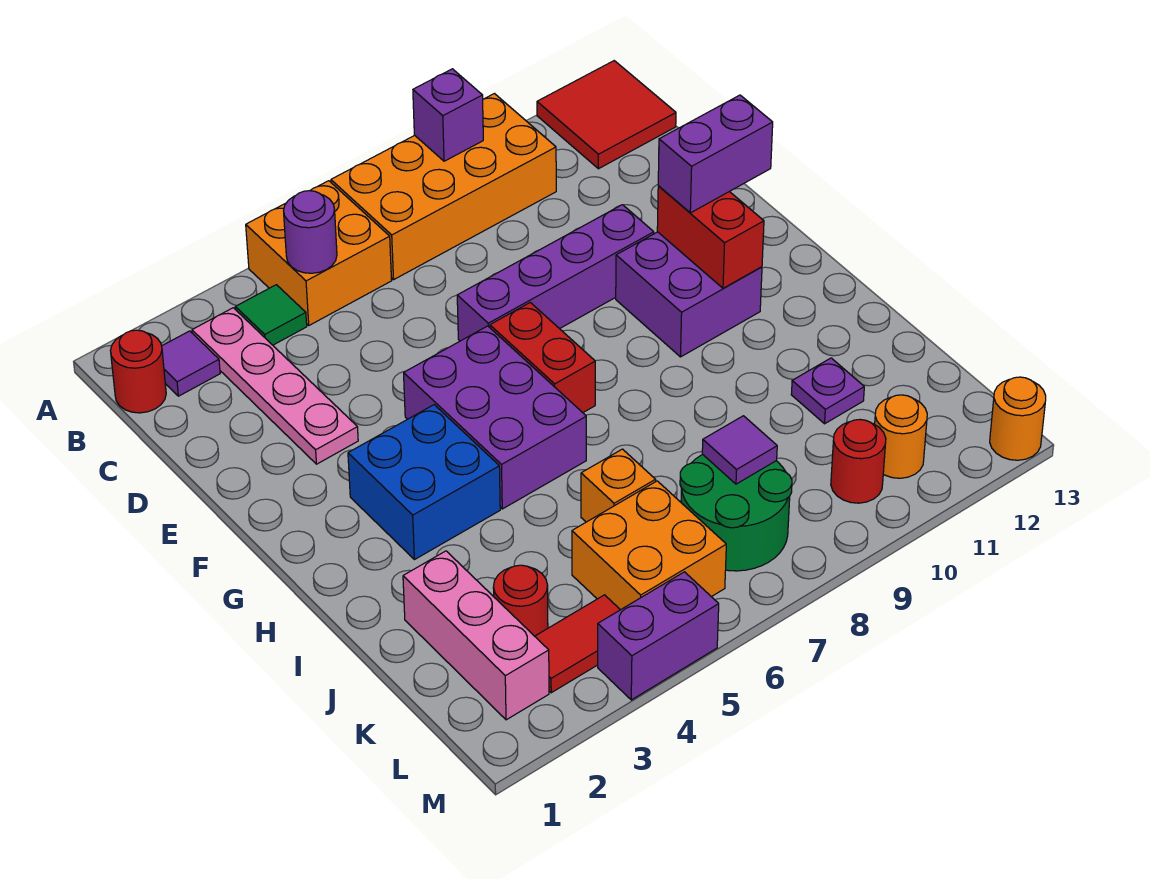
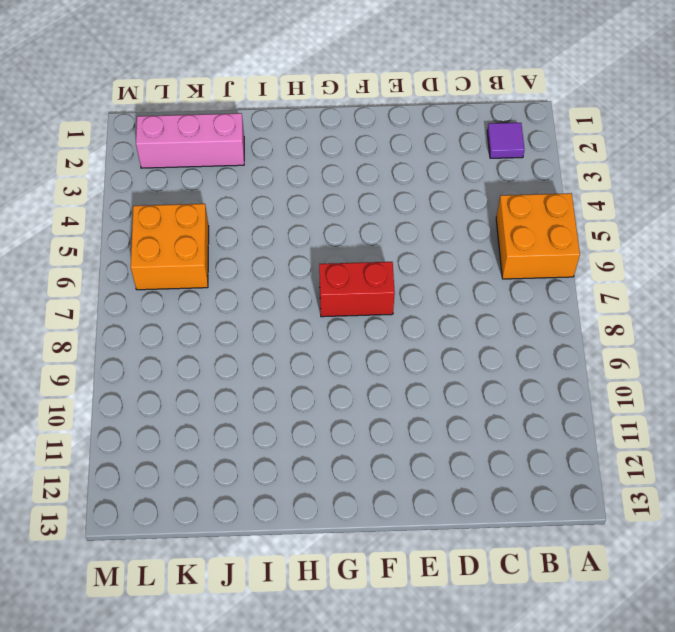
none -> orange 2x4 brick [331,94,556,280]
none -> red 2x2 tile [537,61,676,169]
none -> red 1x1 round brick [110,330,166,413]

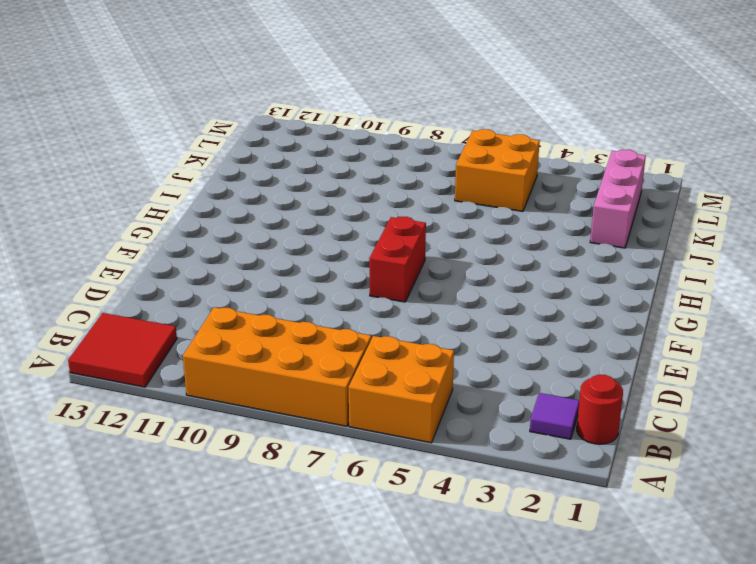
none -> pink 1x4 plate [192,308,358,464]
none -> green 1x1 tile [235,285,307,345]
none -> purple 1x4 brick [457,205,654,341]

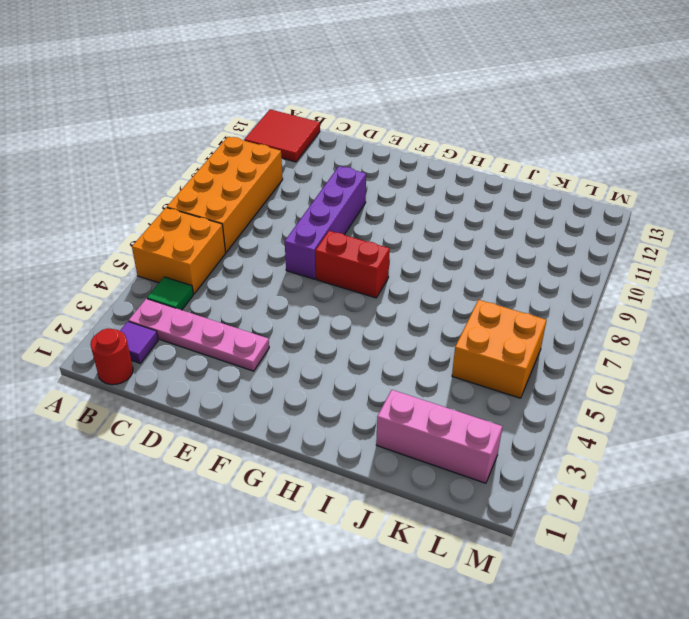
none -> purple 2x3 brick [404,326,586,509]
none -> purple 2x2 brick [616,232,762,357]
none -> blue 2x2 brick [348,405,500,560]

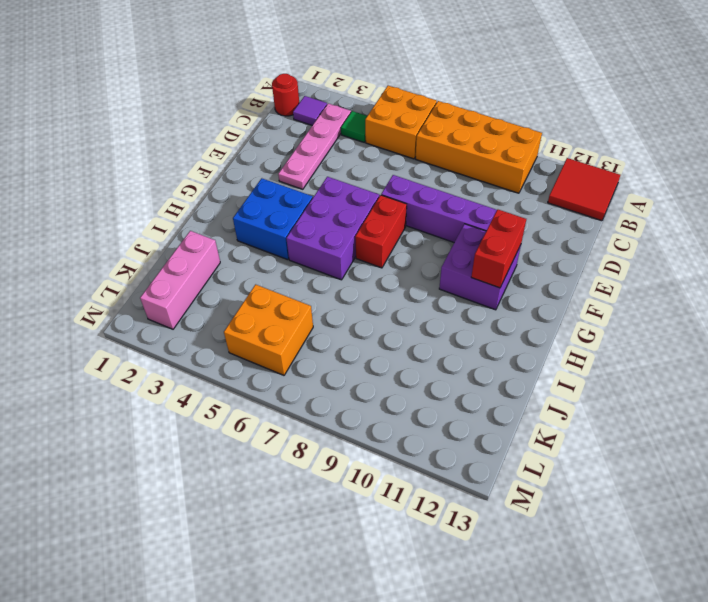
none -> orange 1x1 brick [581,449,656,522]
none -> purple 1x1 plate [791,358,864,424]
none -> red 1x1 round brick [493,565,548,636]

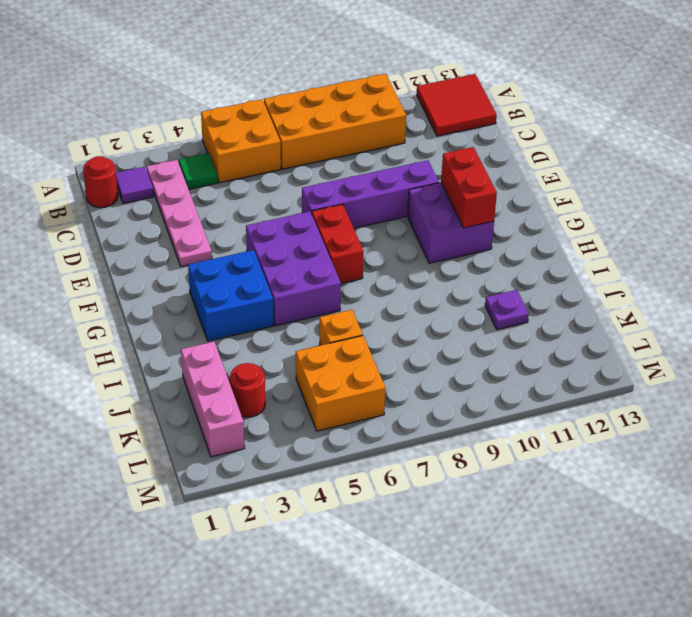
none -> green 2x2 round brick [680,455,792,571]
none -> red 1x2 tile [535,595,620,693]
none -> red 1x1 round brick [831,420,886,503]

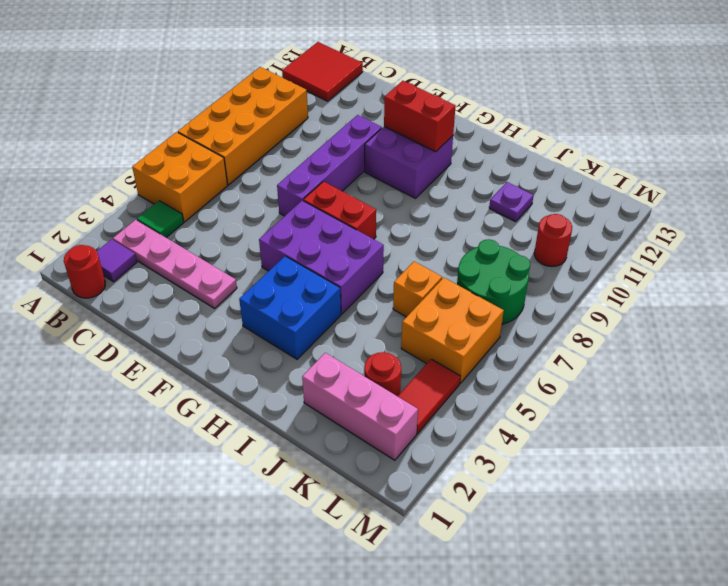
none -> orange 1x1 round brick [875,395,927,478]
none -> purple 1x2 brick [598,572,719,700]
none -> orange 1x1 round brick [990,377,1046,460]

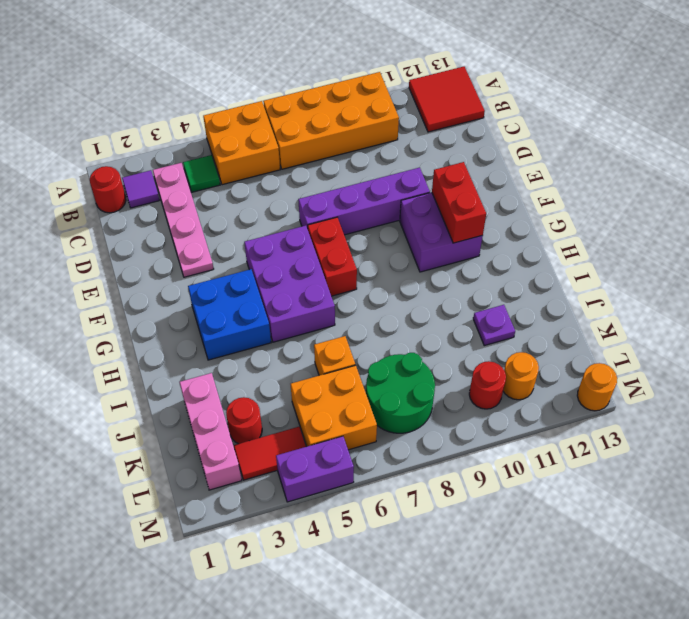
none -> purple 1x1 brick [413,69,483,161]
none -> purple 1x1 round brick [284,191,337,273]
none -> purple 1x1 tile [702,416,777,484]

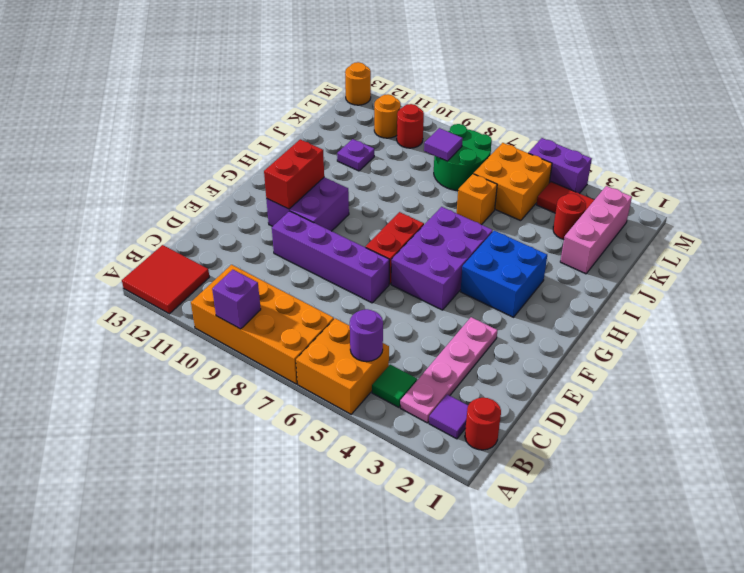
none -> purple 1x2 brick [658,95,773,213]

